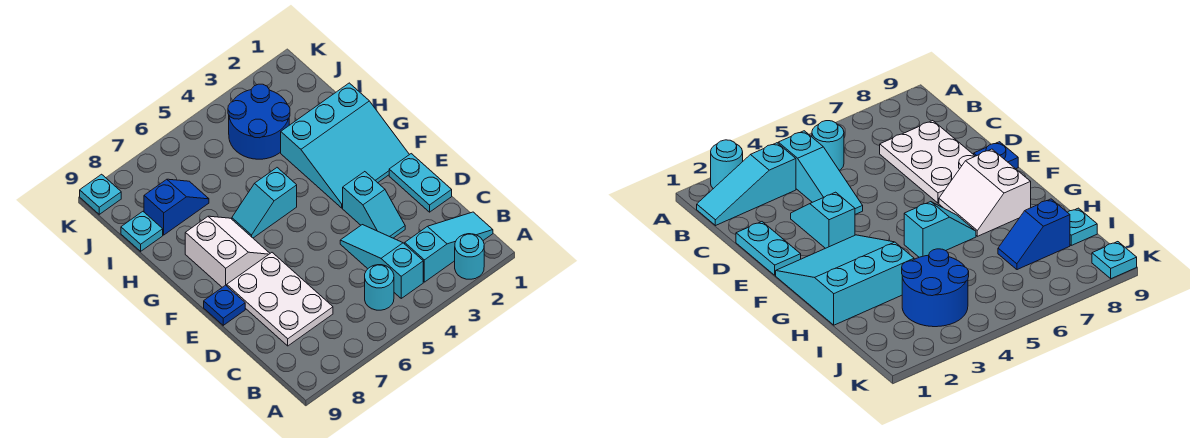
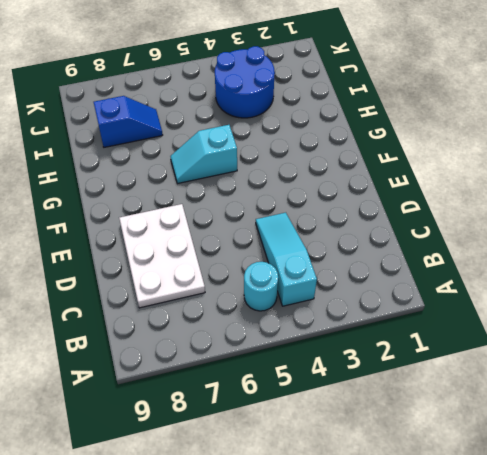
none -> cyan 1x1 round brick [455,234,484,279]
none -> cyan 1x3 slope [405,212,493,282]
none -> cyan 1x2 plate [389,154,452,212]

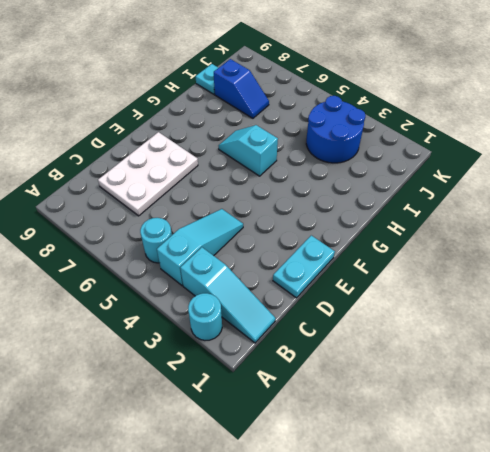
none -> cyan 1x2 slope [343,172,405,238]
none -> blue 1x1 plate [204,285,245,325]
none -> cyan 3x3 slope [281,83,409,208]

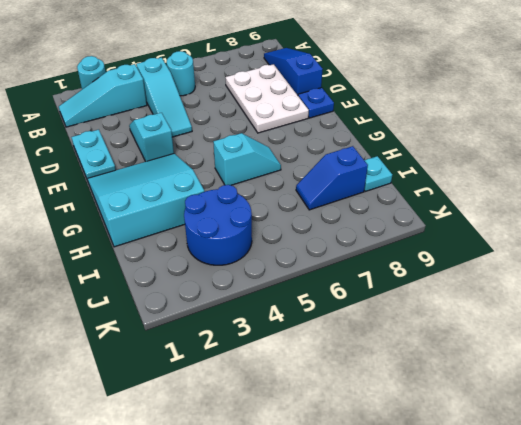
blue 1x3 slope [264,48,323,95] -> none
none -> white 2x2 slope [185,216,270,287]
none -> cyan 1x1 plate [80,174,121,214]

